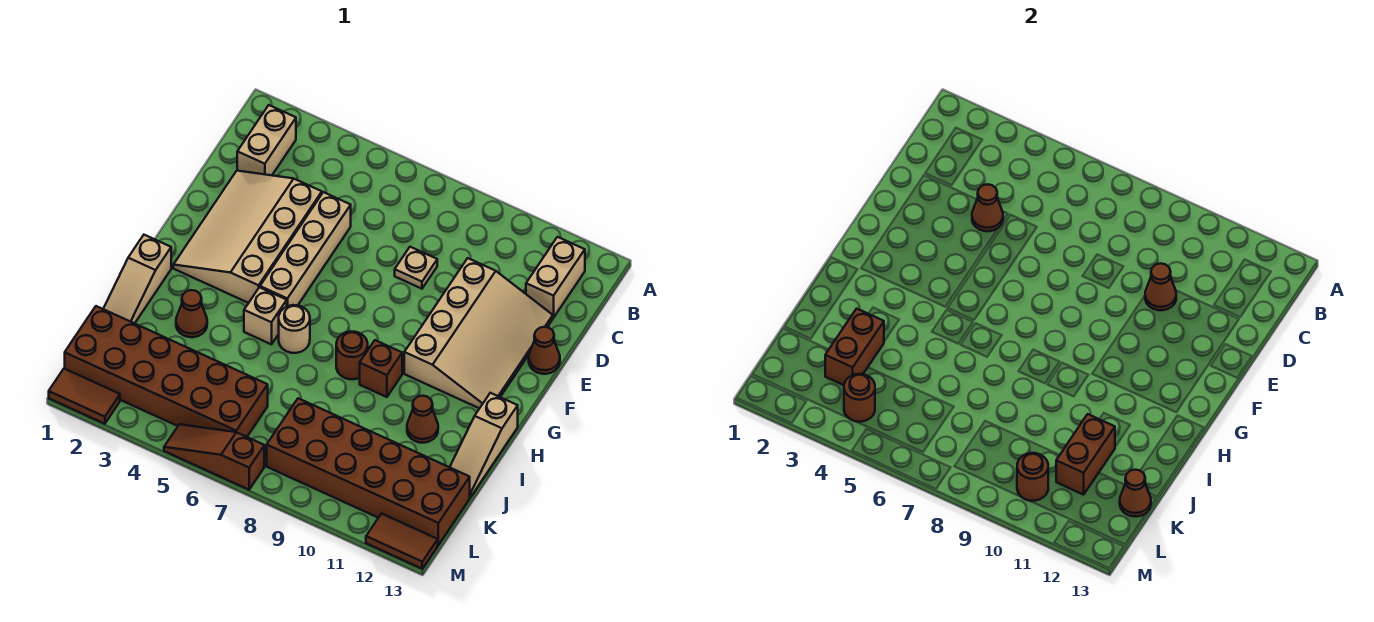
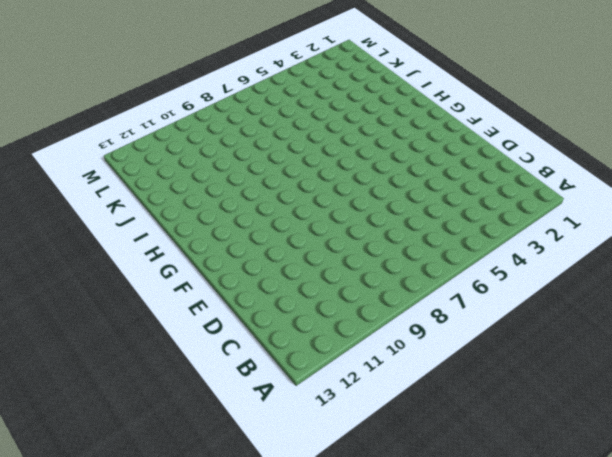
none -> tan 1x2 brick [237,105,296,175]
none -> tan 1x2 brick [526,237,585,318]
none -> tan 3x4 slope [173,171,322,303]

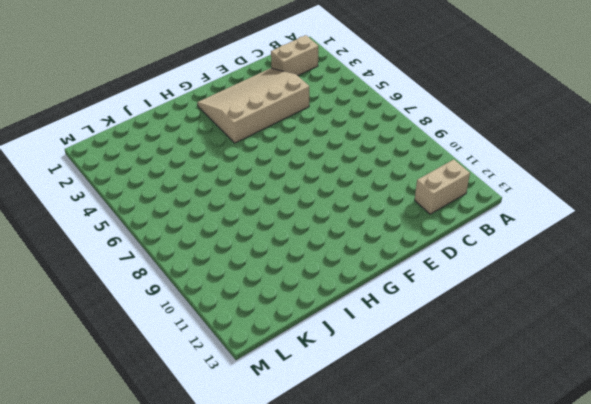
none -> tan 1x4 brick [260,192,351,306]
none -> tan 1x1 plate [395,247,437,289]
none -> tan 3x4 slope [404,258,553,408]

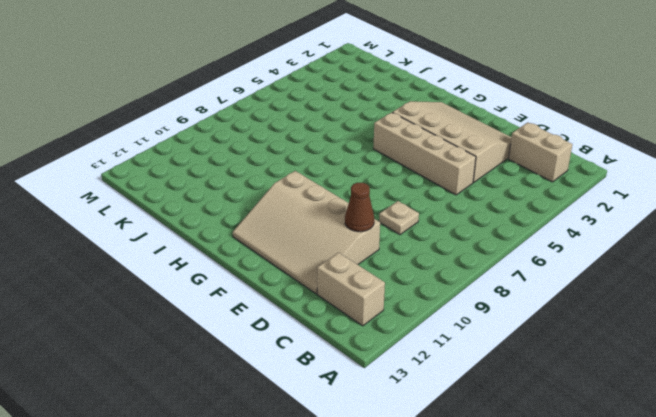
none -> brown 1x1 cone [529,327,560,374]
none -> tan 1x3 slope [103,235,171,323]
none -> tan 1x1 brick [244,287,287,344]

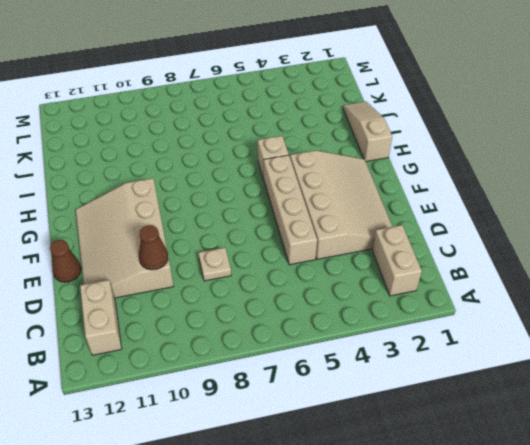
none -> tan 1x1 round brick [279,305,310,353]
none -> brown 1x1 round brick [336,331,368,379]
none -> brown 1x1 brick [360,340,402,397]

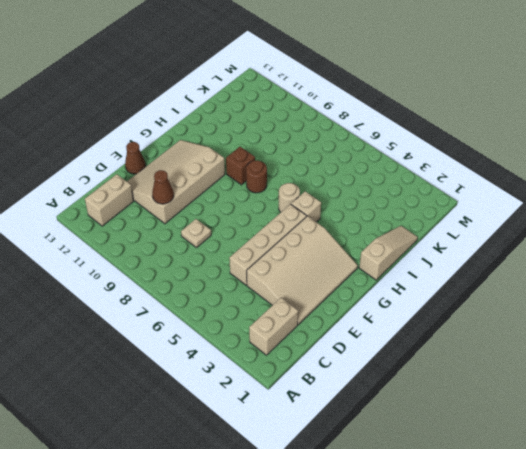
none -> tan 1x3 slope [450,393,518,497]
none -> brown 1x1 cone [176,290,207,337]
none -> brown 1x1 cone [407,396,438,443]

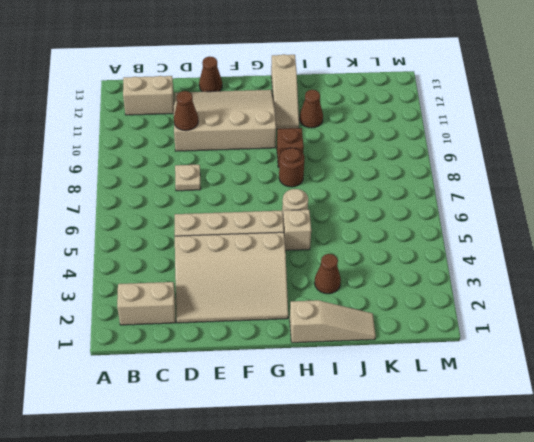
tan 1x3 slope [271,54,299,129] -> tan 1x3 slope turned to [450,393,518,497]
none -> brown 2x6 brick [65,306,268,437]
none -> brown 2x6 brick [267,398,470,545]
none -> brown 1x2 tile [49,369,120,424]

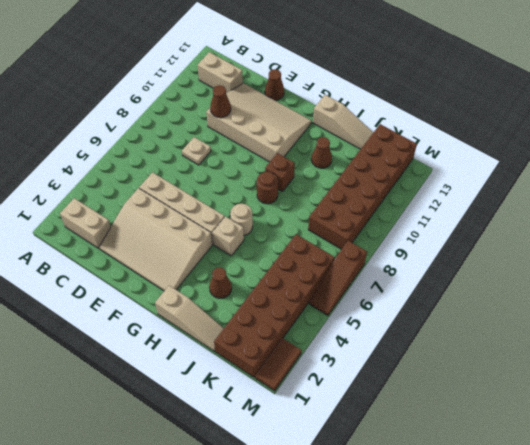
none -> brown 1x2 tile [366,514,438,569]
none -> brown 1x1 cone [972,184,1003,231]
none -> brown 1x2 brick [825,309,884,385]

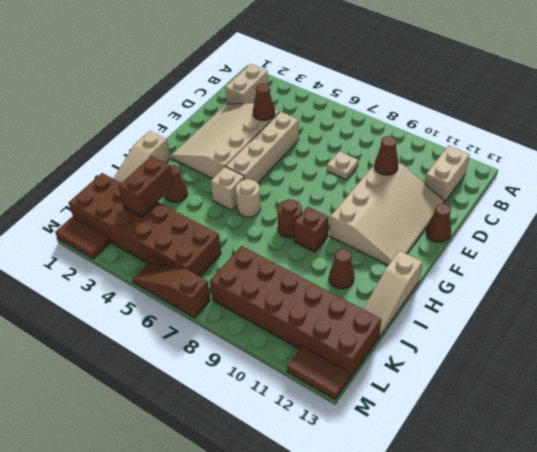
none -> brown 1x2 brick [1056,414,1115,495]
none -> brown 1x1 cone [1120,470,1151,516]
none -> brown 1x1 round brick [844,374,875,422]

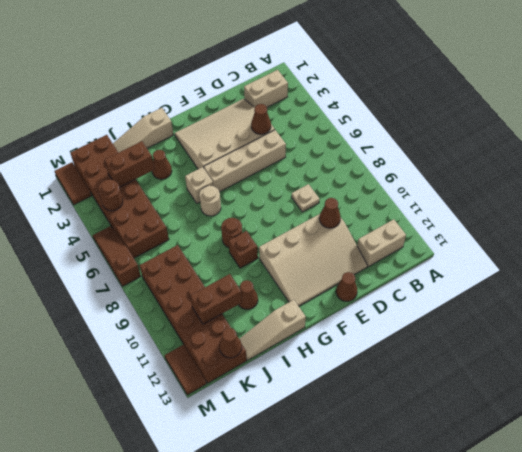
none -> brown 1x1 round brick [1017,453,1048,501]

